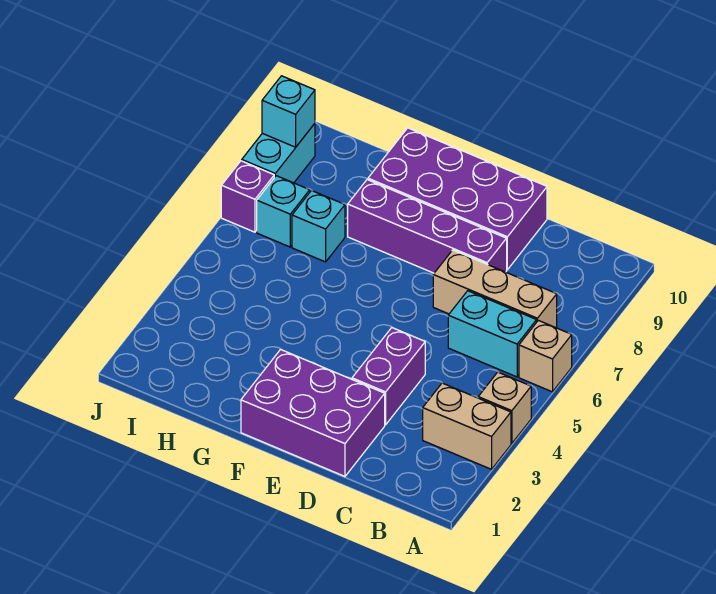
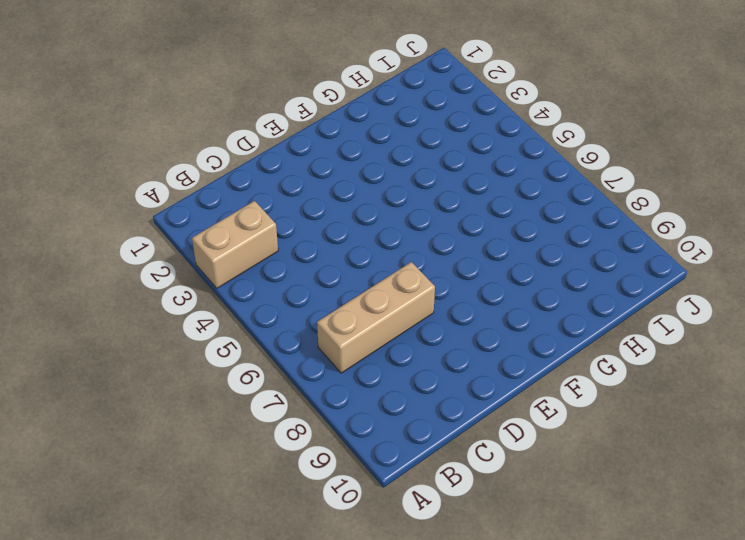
none -> tan 1x1 brick [478,372,531,444]
none -> tan 1x1 brick [519,320,572,392]
none -> cyan 1x2 brick [448,291,537,377]

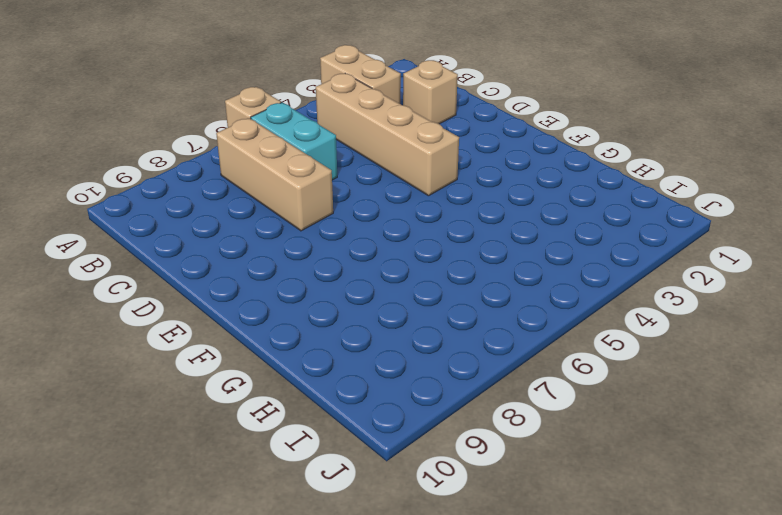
tan 1x4 brick [316,74,459,196] -> purple 1x2 brick [352,328,425,425]
tan 1x1 brick [403,60,458,124] -> tan 1x1 brick moved to [478,372,531,444]
none -> purple 2x3 brick [241,349,385,476]
none -> purple 1x4 brick [348,179,507,273]
none -> purple 2x4 brick [368,128,547,270]

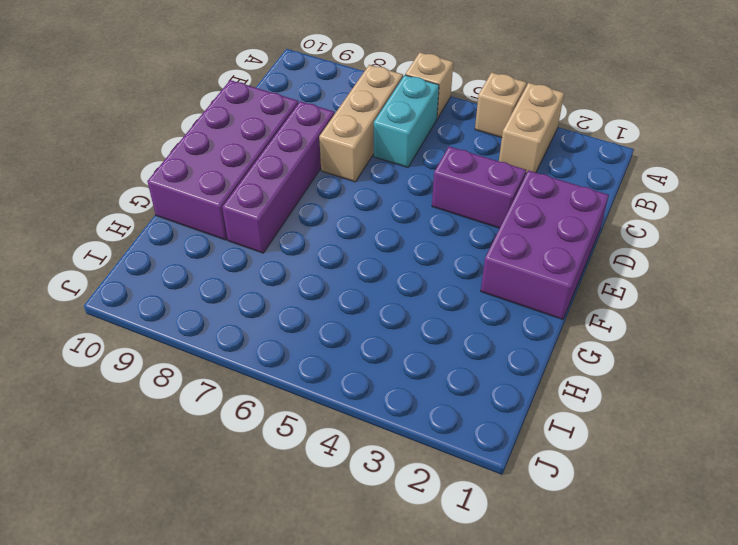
none -> cyan 1x1 brick [292,190,345,262]
none -> cyan 1x1 brick [257,176,310,247]
none -> purple 1x1 brick [221,161,274,232]

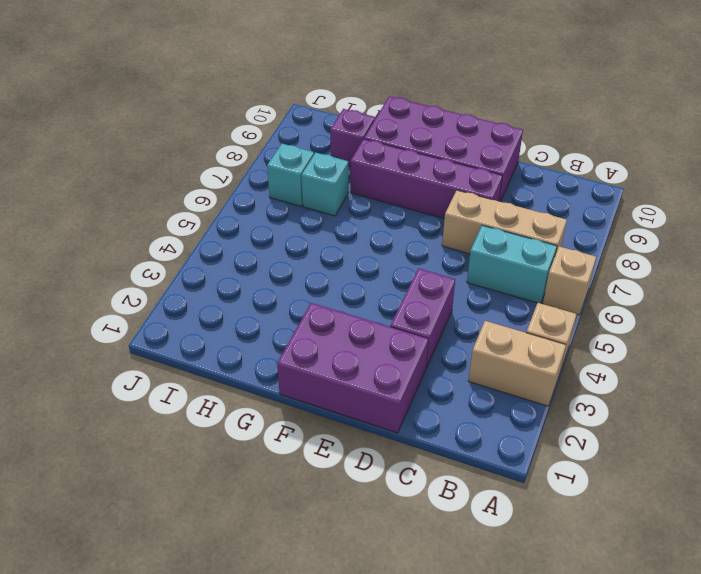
purple 1x1 brick [330,109,375,167] -> purple 1x1 brick moved to [221,161,274,232]
none -> cyan 1x2 brick [242,124,315,183]
none -> cyan 1x1 brick [262,76,315,147]

